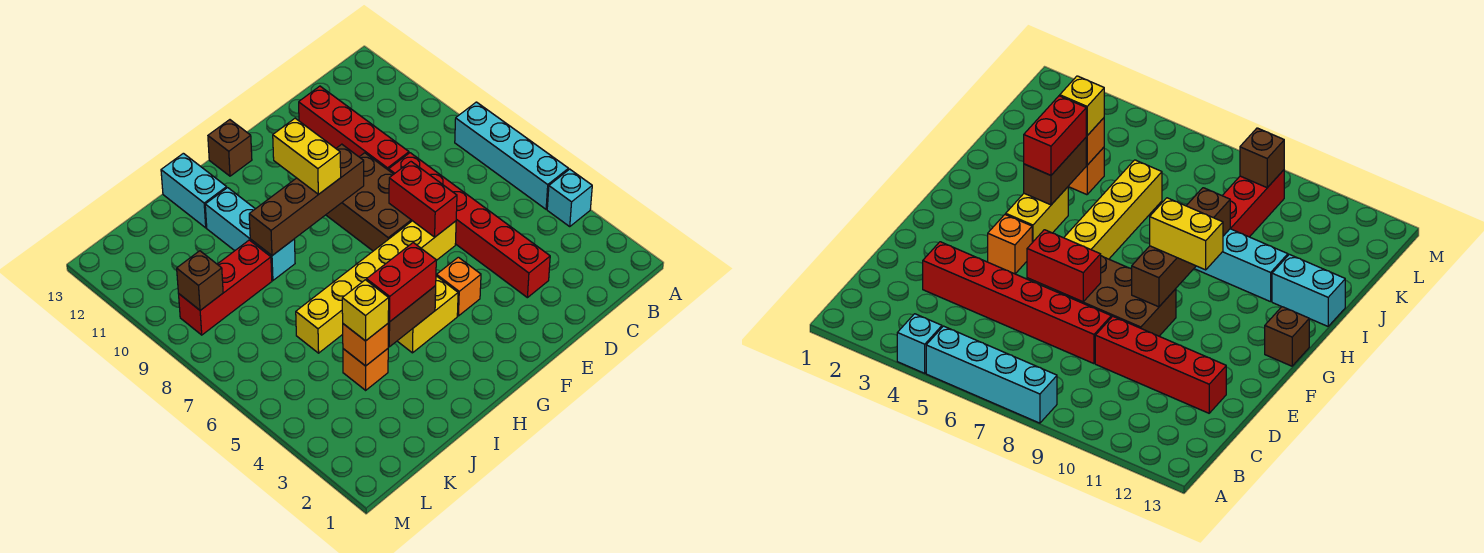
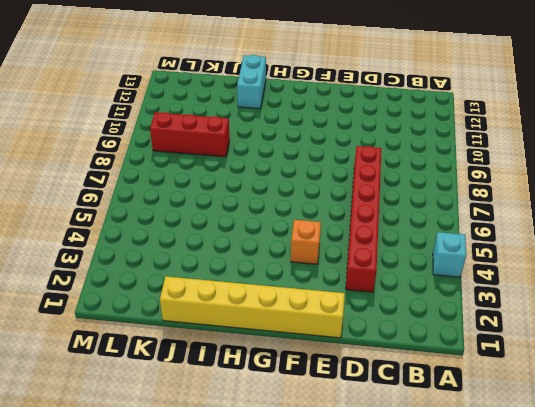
yellow 1x6 brick [160,276,345,338] -> yellow 1x6 brick moved to [296,221,456,353]
none -> cyan 1x4 brick [455,102,568,209]
none -> red 1x4 brick [299,86,409,170]
none -> brown 2x3 brick [326,153,412,251]

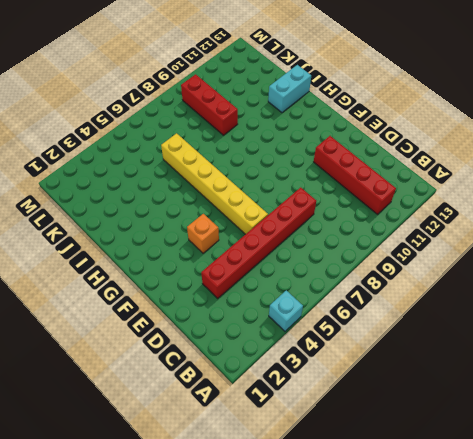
red 1x4 brick [314,136,396,214] -> red 1x4 brick turned to [299,86,409,170]
none -> cyan 1x4 brick [455,102,568,209]
none -> brown 2x3 brick [326,153,412,251]
none -> yellow 1x2 brick [398,276,458,353]

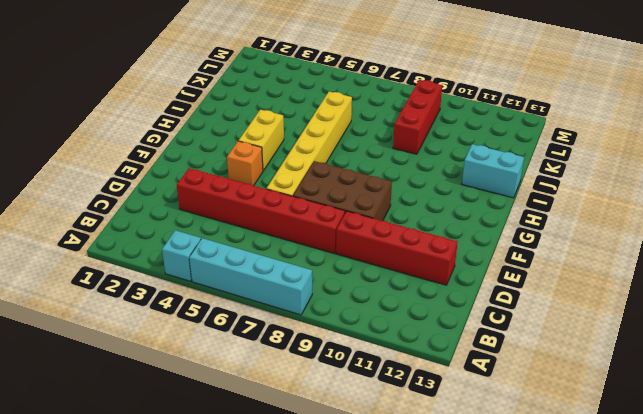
none -> brown 1x1 brick [208,120,252,176]
none -> cyan 1x3 brick [205,188,295,280]
none -> orange 1x1 brick [343,349,388,390]

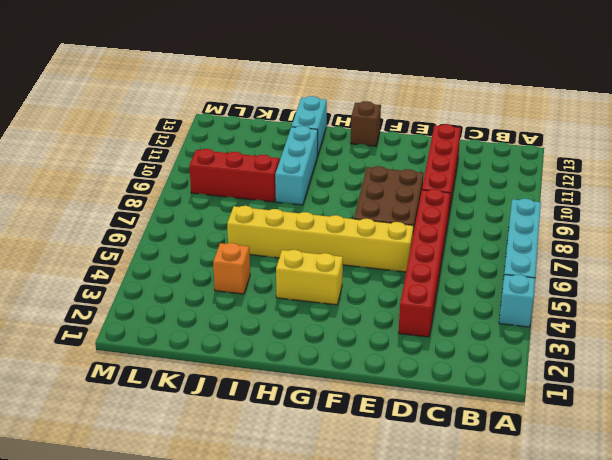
none -> orange 1x1 brick [437,257,481,316]
none -> red 1x2 brick [389,162,457,237]
none -> brown 1x4 brick [249,144,364,256]

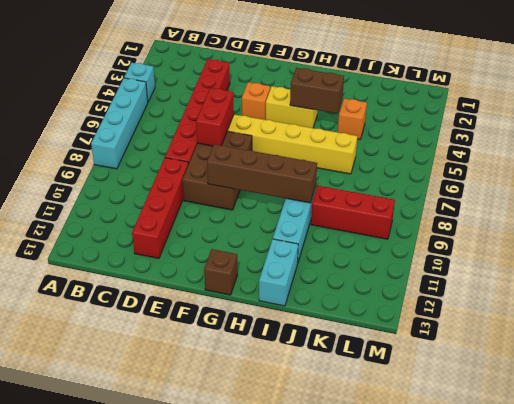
none -> orange 1x1 brick [343,324,388,366]
none -> brown 1x1 brick [177,251,223,310]
none -> yellow 1x2 brick [273,118,341,194]

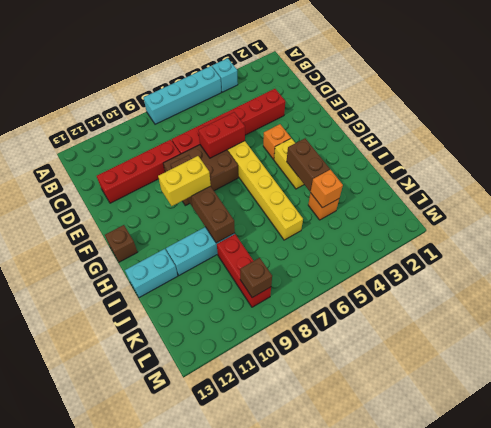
none -> red 1x2 brick [367,243,436,322]
none -> yellow 1x1 brick [342,280,389,341]

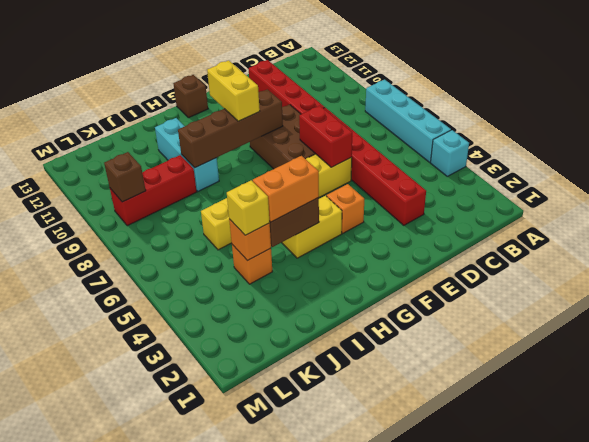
orange 1x2 brick [253,156,319,222] -> red 1x2 brick [367,243,436,322]
none -> cyan 1x2 brick [161,153,227,228]

